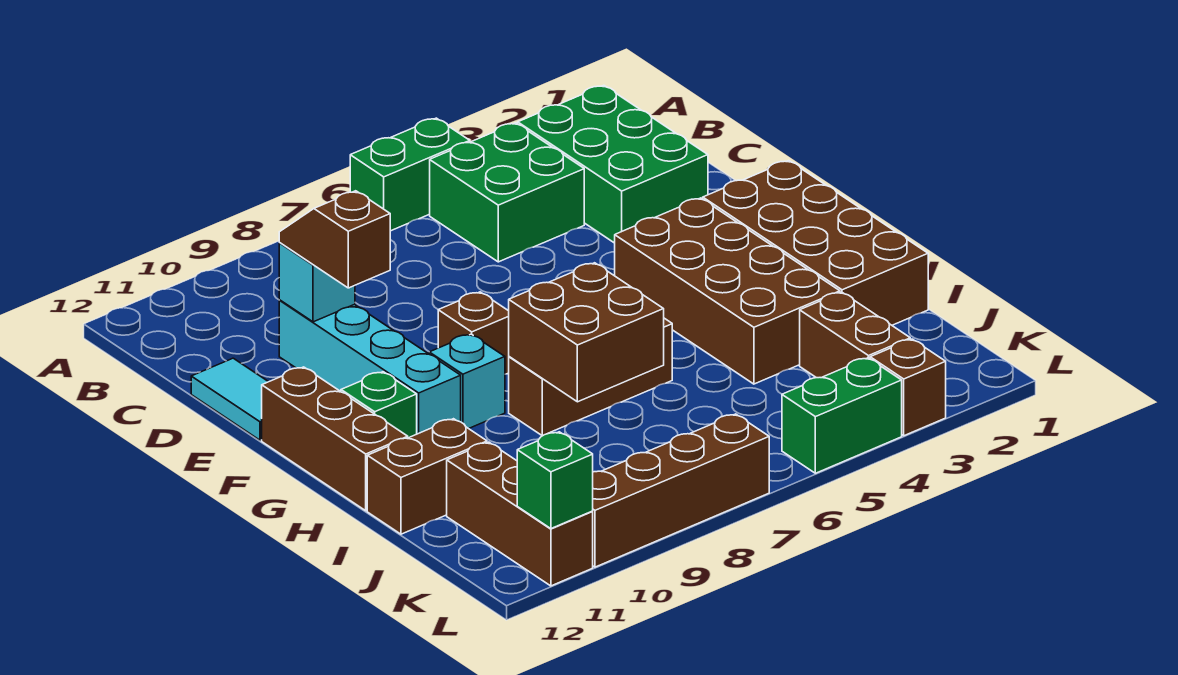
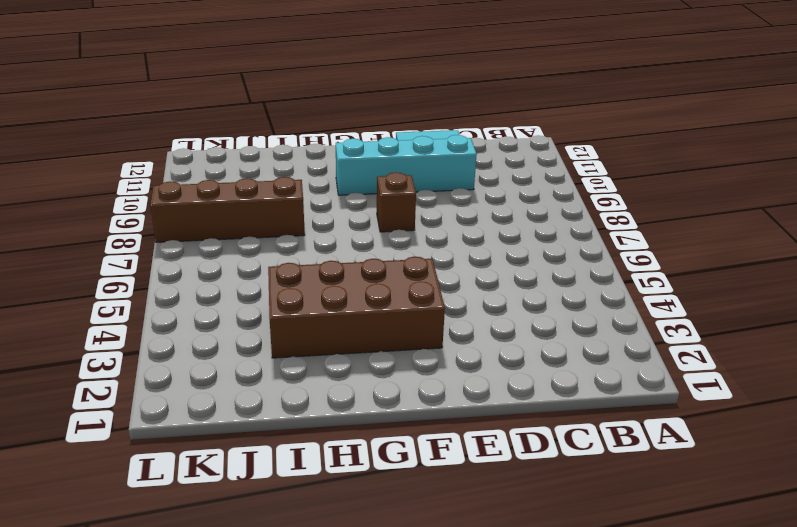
brown 1x4 brick [150,177,305,242] -> brown 1x4 brick turned to [592,414,769,567]
none -> green 1x2 brick [350,118,470,231]
none -> green 2x3 brick [518,85,708,243]
none -> green 2x2 brick [430,123,584,262]

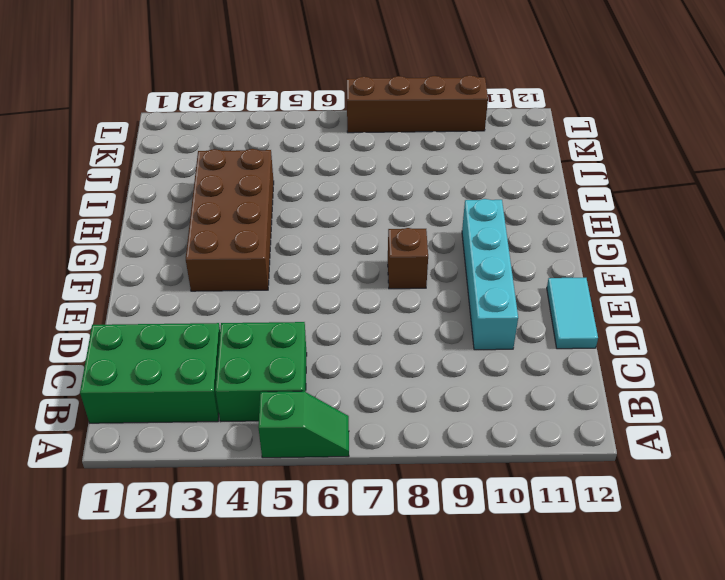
green 1x2 slope [258,391,349,458] -> green 1x2 brick [350,118,470,231]
green 2x3 brick [80,323,220,423] -> green 2x3 brick turned to [518,85,708,243]
none -> brown 2x4 brick [703,161,928,325]
none -> brown 1x3 brick [262,367,408,511]
none -> cyan 1x1 brick [429,334,505,429]

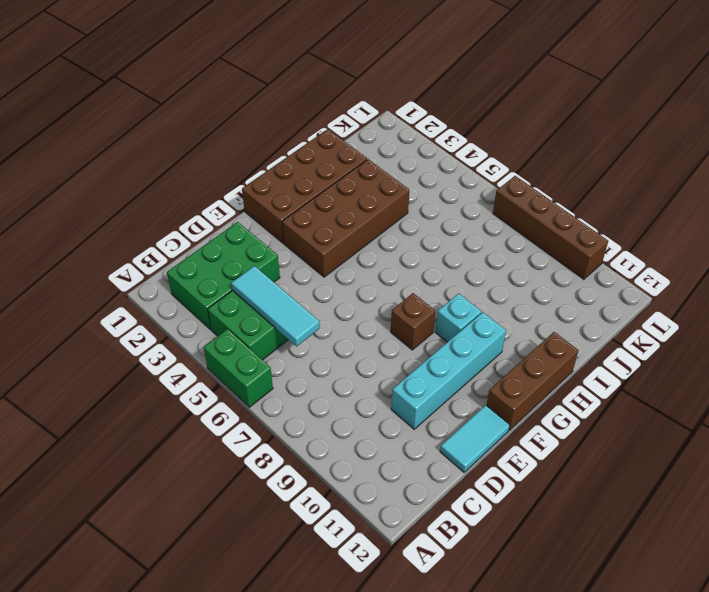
cyan 1x3 tile [231,266,320,346] -> none
none -> green 1x1 brick [341,372,417,438]
none -> brown 1x3 brick [509,318,672,436]
none -> brown 1x2 brick [367,419,487,534]

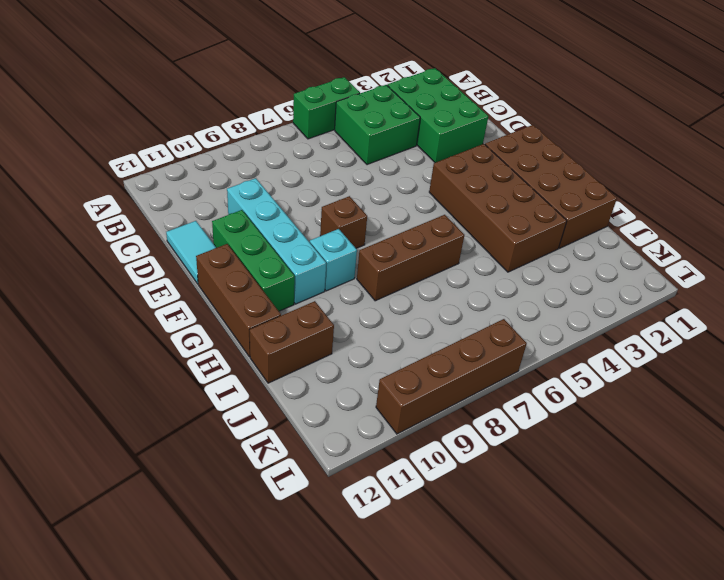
green 1x3 brick [212,210,295,311] -> green 1x1 brick [341,372,417,438]
none -> brown 1x2 brick [800,292,910,378]
none -> brown 1x3 brick [447,442,593,586]
none -> brown 1x1 brick [870,339,946,436]

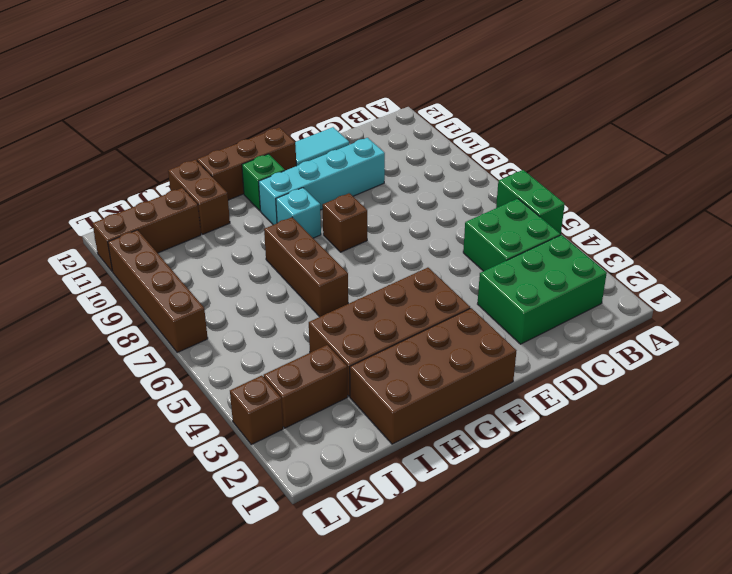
none -> green 1x2 brick [782,358,902,473]
none -> cyan 1x1 brick [279,243,355,322]
none -> brown 2x2 brick [509,263,664,402]

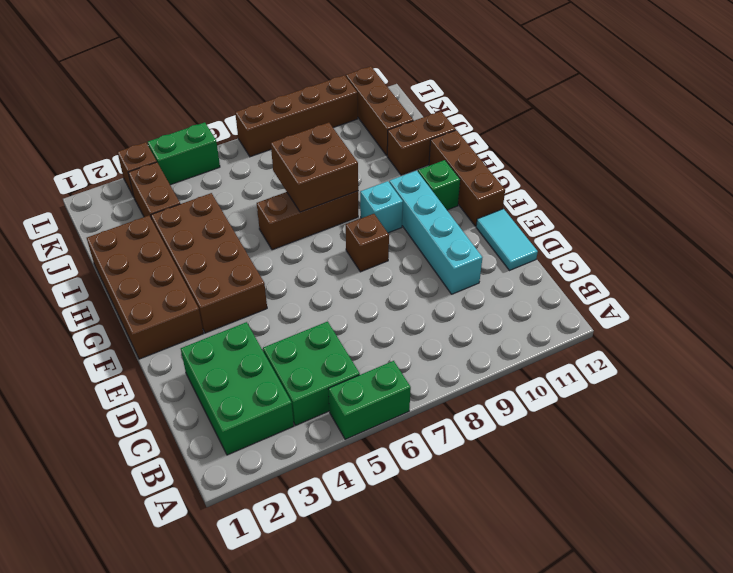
none -> cyan 1x1 brick [279,243,355,322]
none -> green 1x1 brick [517,432,593,529]
none -> brown 1x2 slope [279,191,390,288]

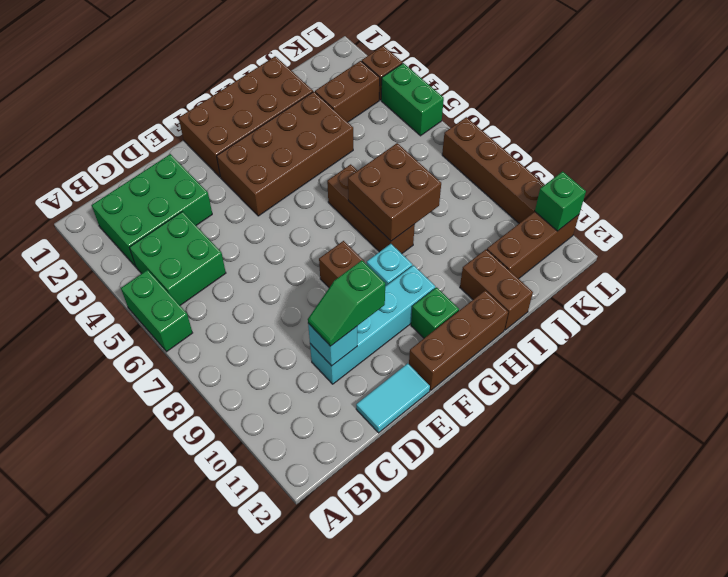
green 1x2 slope [308,260,385,346] -> brown 1x2 slope [279,191,390,288]

